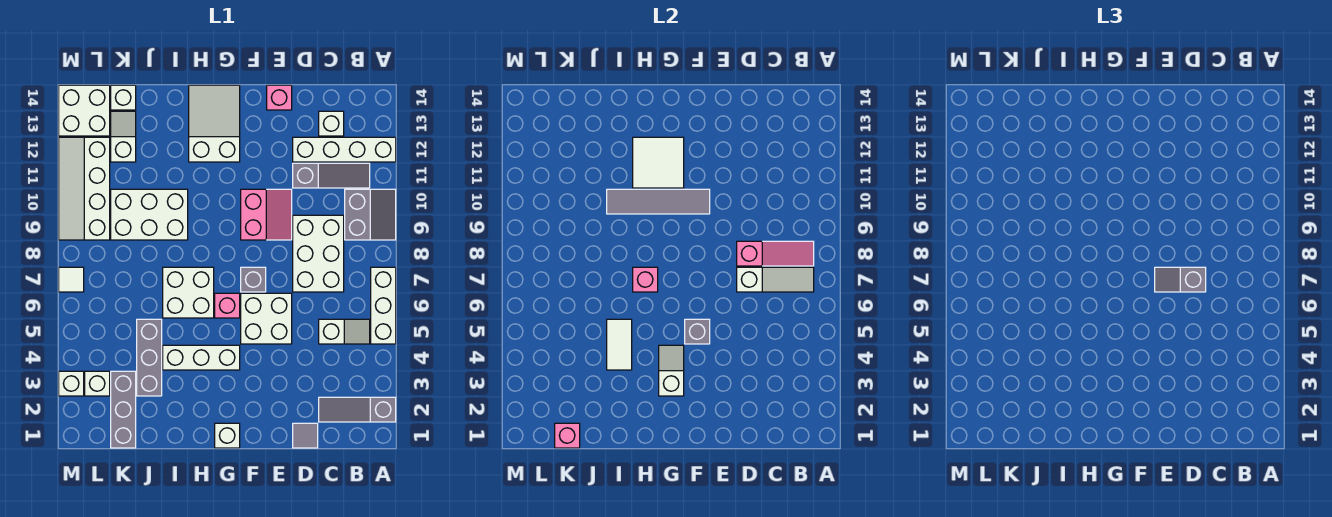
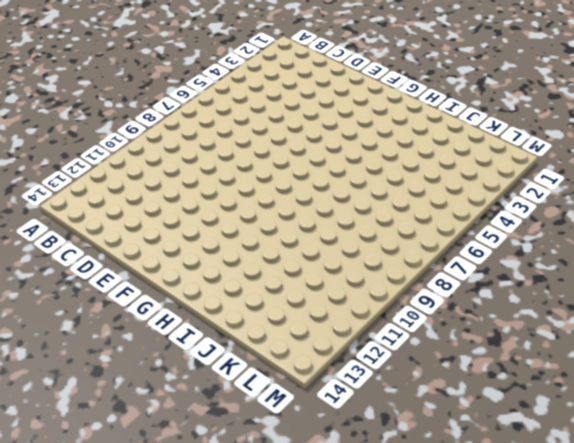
none -> grey 1x3 slope [319,397,396,422]
none -> white 1x3 brick [371,267,396,344]
none -> grey 2x2 slope [345,189,396,240]
none -> white 1x4 brick [293,137,396,162]

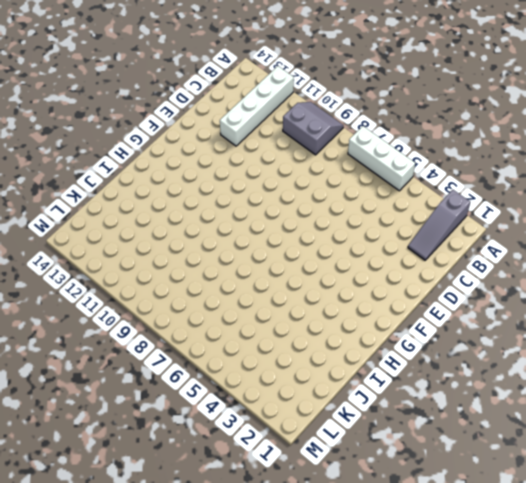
none -> white 1x2 slope [319,319,370,344]
none -> grey 1x3 slope [293,163,370,188]
none -> white 2x3 brick [293,215,344,292]
none -> white 1x1 brick [319,111,344,136]

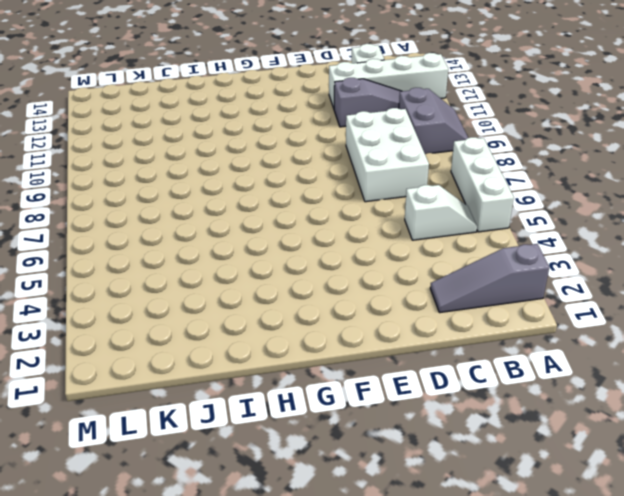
none -> grey 1x1 tile [293,423,318,448]
none -> white 2x2 brick [241,293,292,344]
none -> pink 2x2 slope [241,189,292,240]
none -> pink 1x1 brick [267,85,292,110]

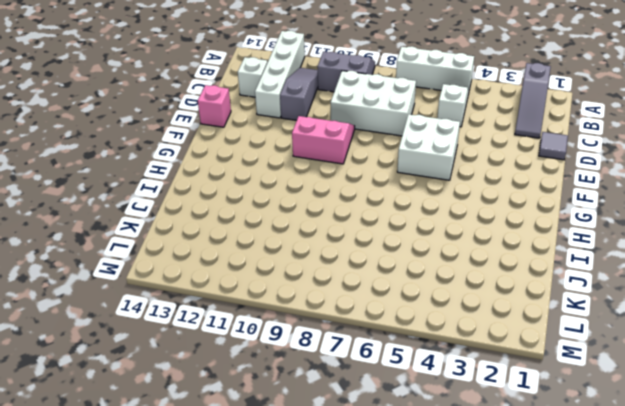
none -> grey 1x1 brick [241,267,266,292]
none -> white 1x1 brick [215,423,240,448]
none -> white 1x3 brick [163,345,240,370]
none -> pink 1x1 brick [215,293,240,318]

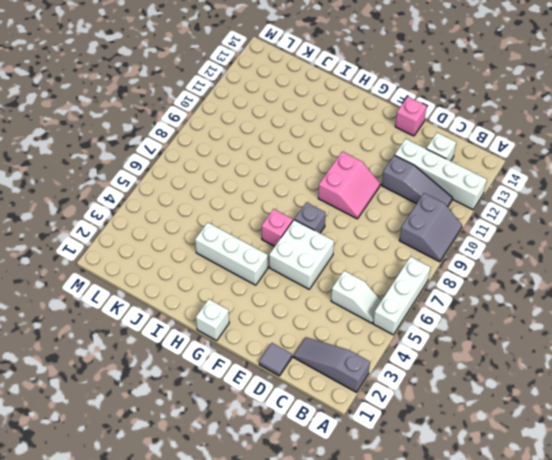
none -> white 2x3 brick [293,215,344,292]
none -> white 2x3 slope [189,85,240,162]
none -> white 2x2 brick [163,267,214,318]
none -> white 2x3 brick [111,189,188,240]

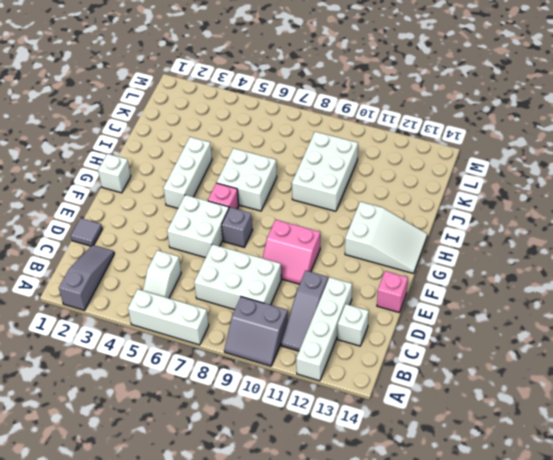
none -> grey 1x3 brick [137,319,162,396]
none -> grey 1x3 brick [111,371,136,448]
none -> white 1x2 slope [111,111,136,162]
none -> white 1x1 brick [111,85,136,110]

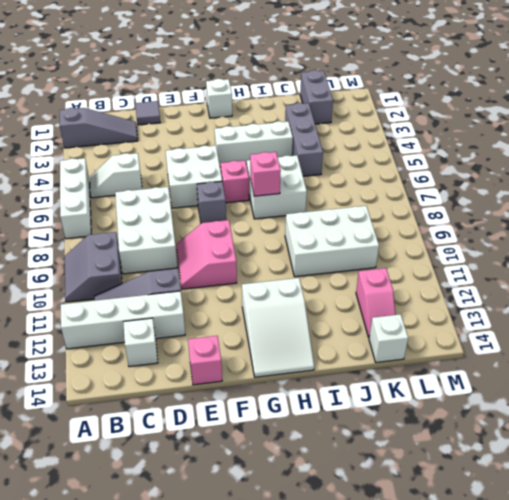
grey 1x2 brick [300,70,333,124] -> grey 1x3 brick [111,371,136,448]
pink 1x2 slope [356,268,396,337] -> white 1x2 slope [111,111,136,162]
none -> white 1x1 brick [85,371,110,396]
none -> white 2x4 slope [59,137,110,240]
none -> white 2x2 brick [59,85,110,136]
none -> white 1x1 brick [59,371,84,396]

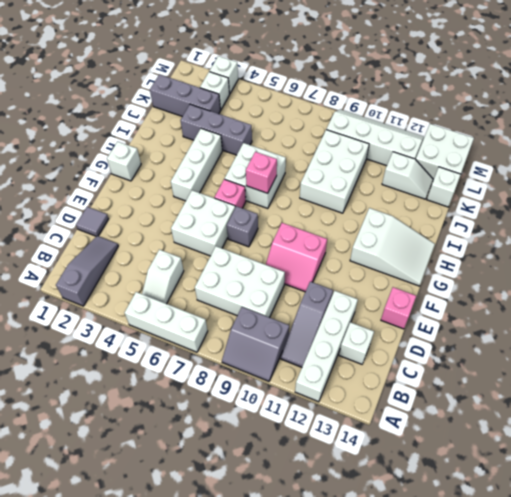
none -> white 1x1 tile [59,267,84,292]
none -> white 1x3 slope [737,267,814,292]
none -> pink 1x3 slope [737,241,814,266]
none -> grey 1x1 brick [685,319,710,344]

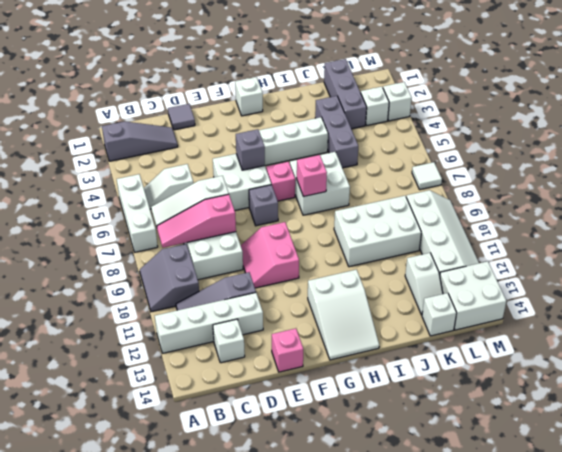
none -> grey 1x4 tile [607,189,710,214]
none -> white 1x2 slope [659,345,684,396]
none -> white 2x2 tile [633,137,684,188]
none -> white 1x2 tile [607,319,632,370]

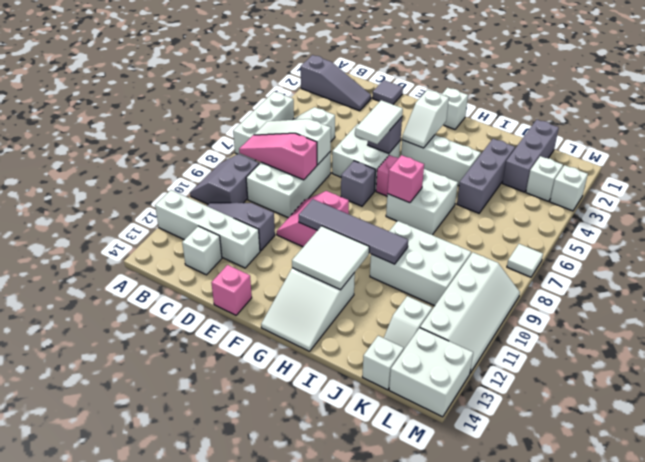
white 1x2 tile [355,100,403,144] -> white 1x2 tile moved to [607,319,632,370]
none -> pink 1x1 brick [555,423,580,448]
none -> grey 1x2 slope [1155,267,1206,292]

